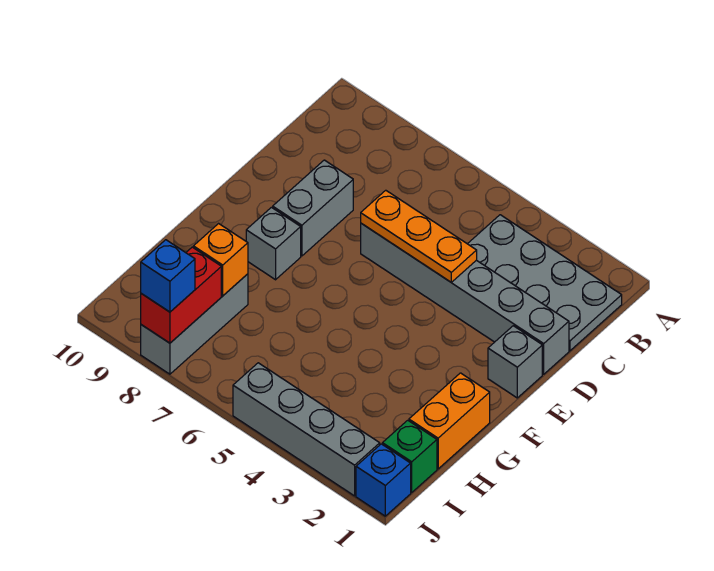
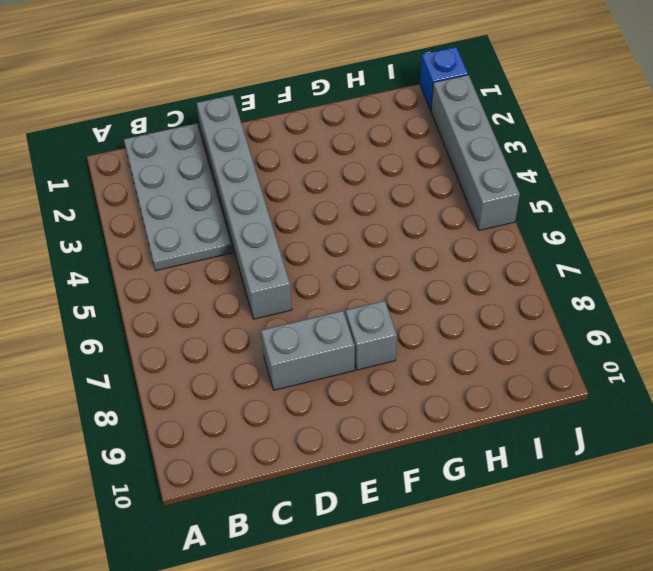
none -> grey 1x1 brick [488,326,542,398]
none -> orange 1x2 brick [409,373,490,469]
none -> grey 1x3 brick [141,274,248,374]

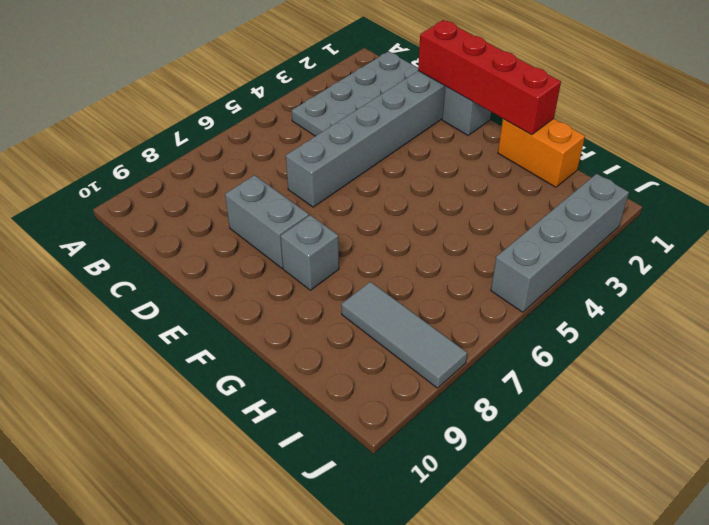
red 1x4 brick [418,20,561,135] -> none
grey 1x3 tile [341,282,467,388] -> grey 1x3 brick [141,274,248,374]
none -> green 1x1 brick [382,420,437,492]
none -> blue 1x1 brick [356,444,411,516]
none -> orange 1x3 plate [361,190,477,282]

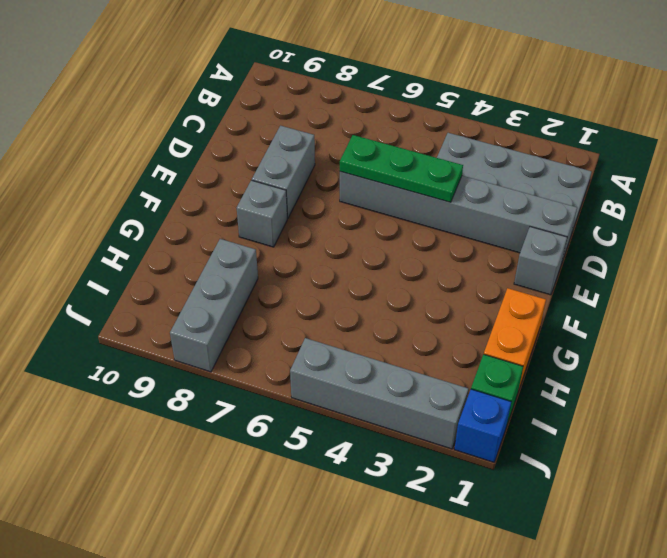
green 1x3 plate [340,135,463,202] -> orange 1x3 plate [361,190,477,282]
none -> orange 1x1 brick [193,224,248,296]
none -> red 1x2 brick [141,247,221,343]
none -> blue 1x1 brick [141,240,195,312]

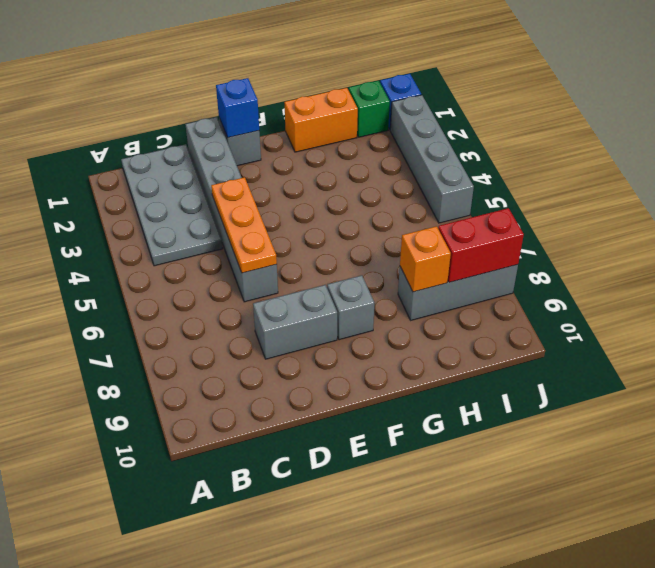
blue 1x1 brick [216,78,259,138] -> blue 1x1 brick moved to [141,240,195,312]

